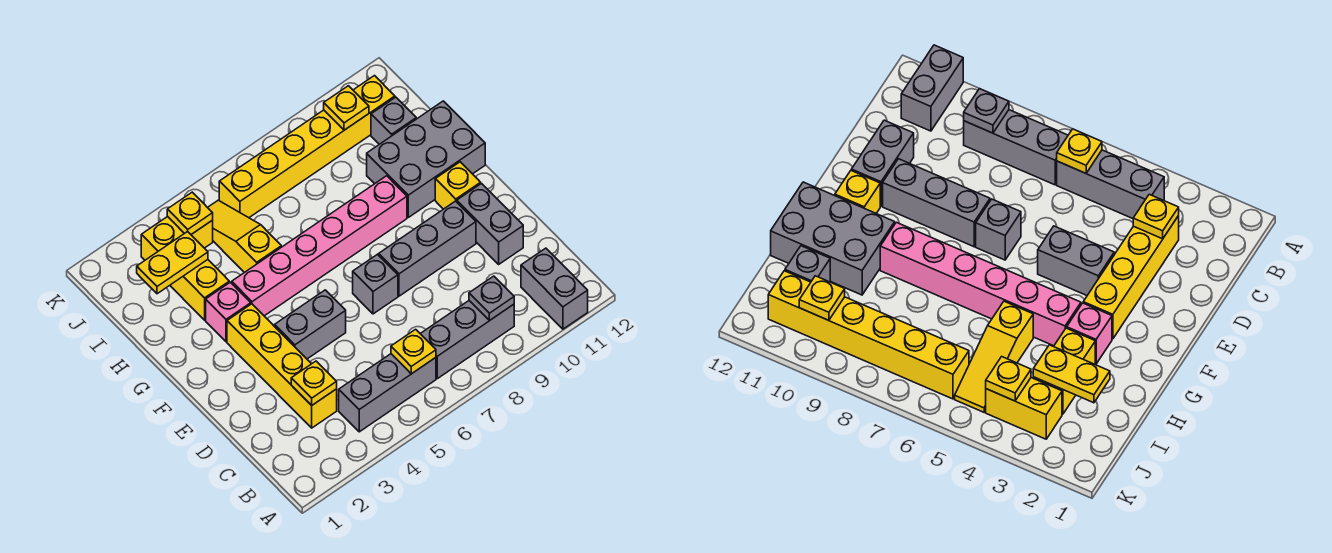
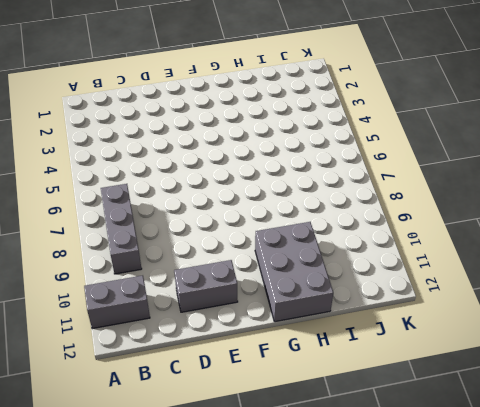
none -> grey 1x3 brick [339,354,436,432]
none -> yellow 1x4 brick [227,304,337,428]
none -> grey 1x2 brick [275,290,346,359]

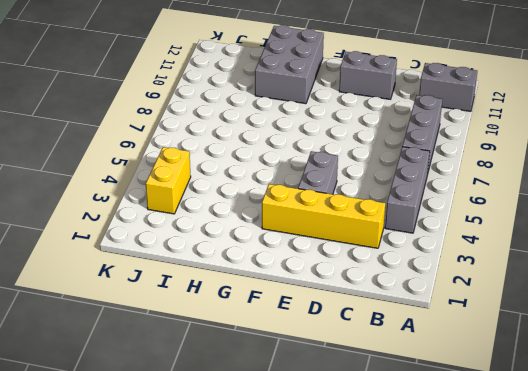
none -> grey 1x1 brick [353,254,398,314]
none -> grey 1x3 brick [379,201,476,296]
none -> yellow 1x1 brick [435,162,481,209]

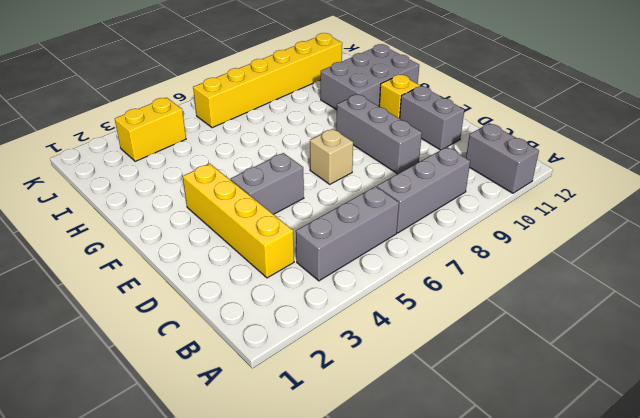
grey 1x3 brick [336,94,422,174] -> grey 1x3 brick turned to [379,201,476,296]
tan 1x1 brick [310,129,353,184] -> grey 1x1 brick [353,254,398,314]
none -> pink 1x1 brick [206,282,251,342]
none -> pink 1x6 brick [232,176,407,316]
none -> yellow 1x2 brick [170,260,229,320]

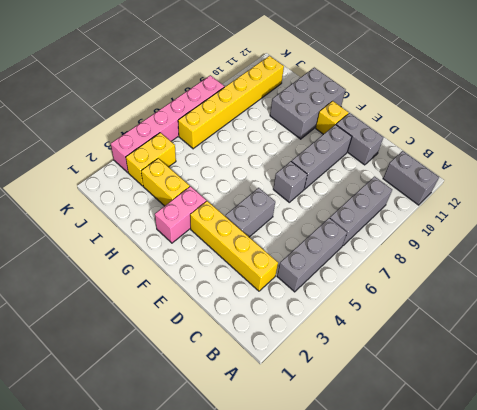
pink 1x2 brick [155,186,206,243] -> pink 1x1 brick [206,282,251,342]
pink 1x6 brick [111,75,225,172] -> pink 1x6 brick moved to [232,176,407,316]
none -> yellow 1x3 slope [208,200,281,273]
none -> grey 1x1 brick [371,97,416,144]
none -> yellow 1x1 plate [391,329,436,374]

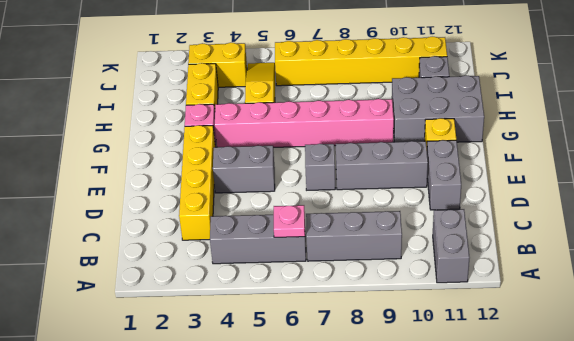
pink 1x1 plate [274,205,305,237] -> yellow 1x1 plate [391,329,436,374]
none -> grey 1x1 plate [469,276,514,320]
none -> yellow 1x1 plate [291,361,337,405]
none -> yellow 1x2 plate [137,231,208,294]

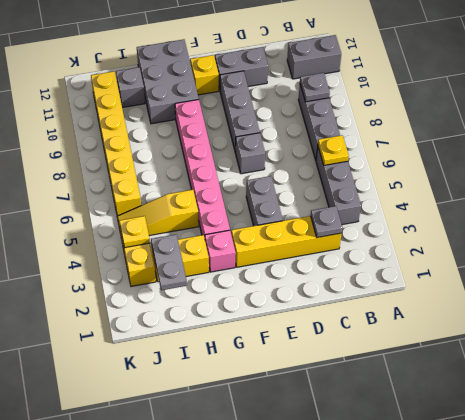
grey 1x1 plate [310,206,342,237] -> yellow 1x1 plate [291,361,337,405]
grey 1x2 plate [151,235,187,290] -> yellow 1x2 plate [137,231,208,294]
none -> yellow 1x1 plate [324,86,369,130]

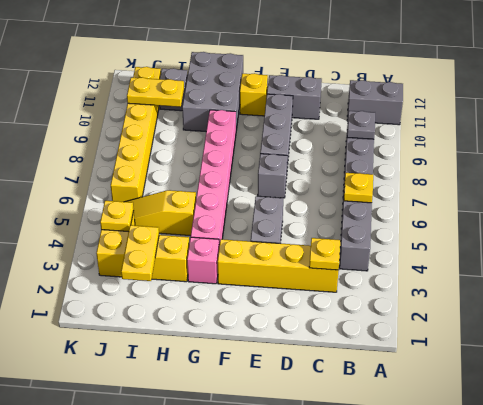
yellow 1x2 plate [127,77,184,107] -> yellow 1x1 plate [324,86,369,130]

